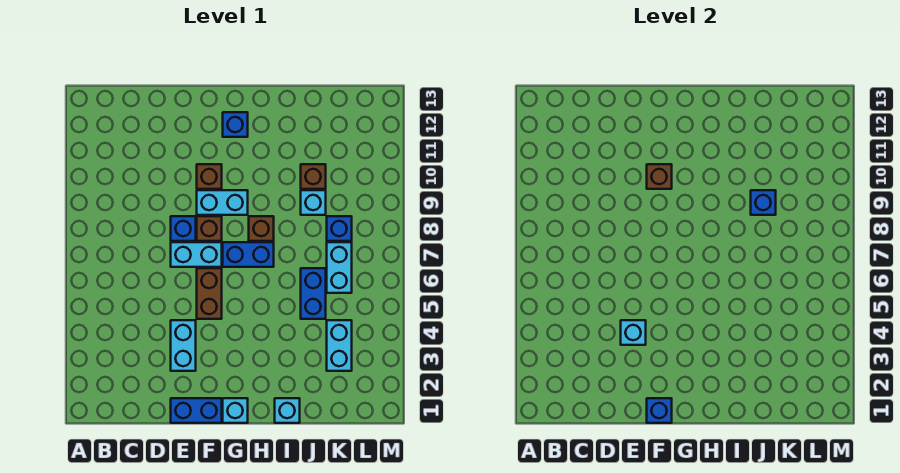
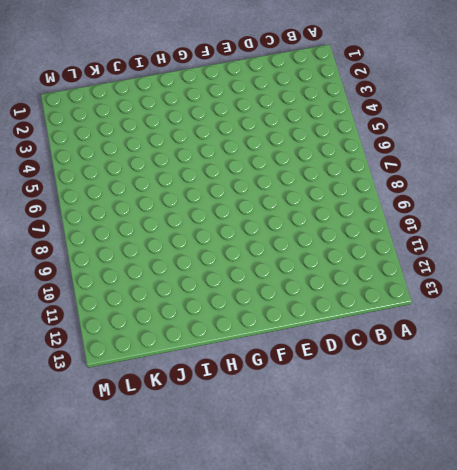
none -> blue 1x2 brick [171,398,222,423]
none -> cyan 1x2 brick [171,320,196,371]
none -> cyan 1x2 brick [171,242,222,267]

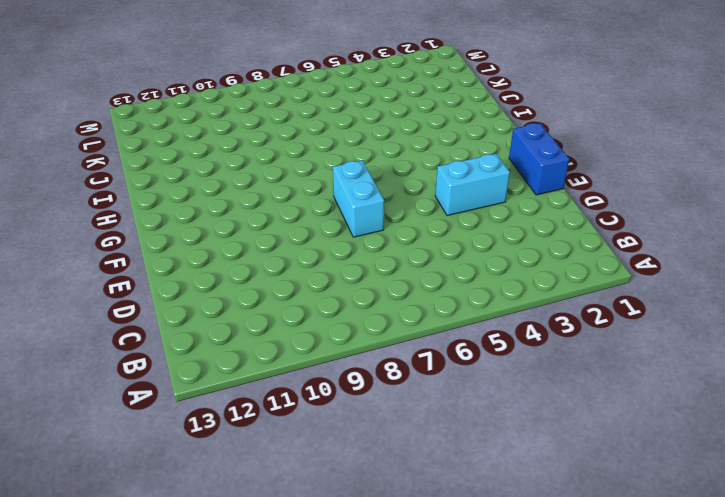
none -> blue 1x1 brick [171,216,196,241]
none -> brown 1x2 brick [197,268,222,319]
none -> brown 1x1 brick [197,216,222,241]

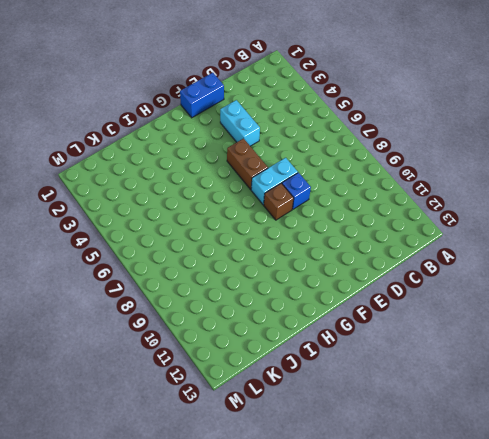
none -> cyan 1x2 brick [197,190,248,215]
none -> brown 1x1 brick [197,164,222,189]
none -> cyan 1x1 brick [223,398,248,423]

